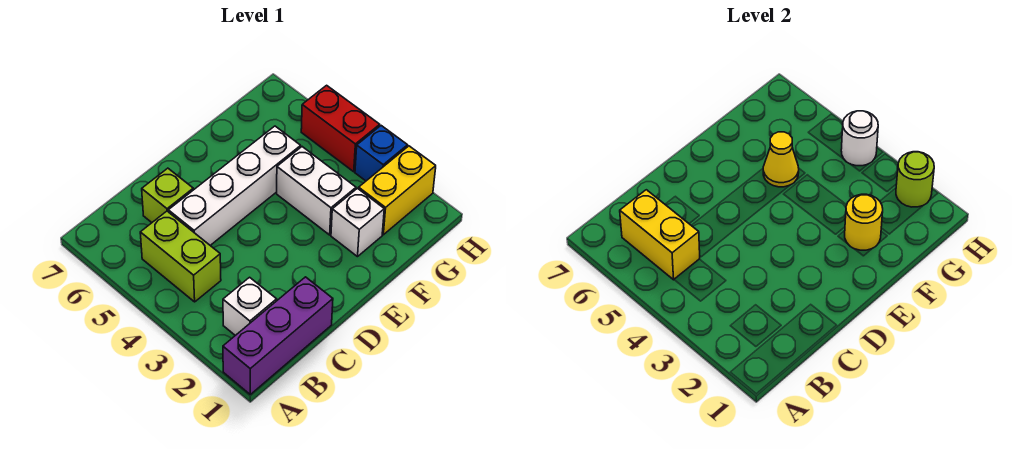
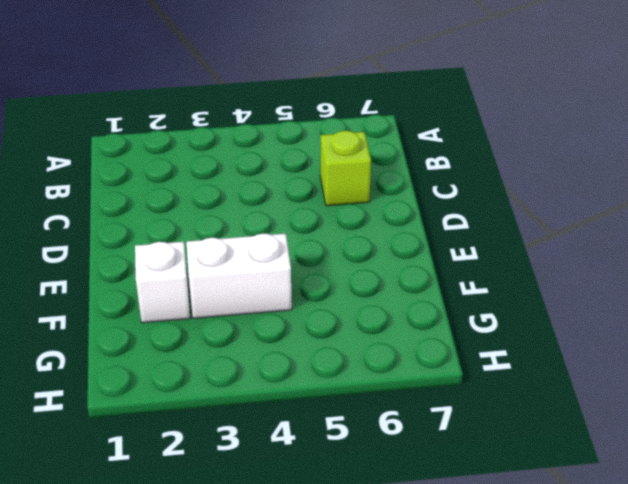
none -> purple 1x3 brick [223,277,333,394]
none -> white 1x1 brick [223,277,277,335]
none -> lime 1x2 brick [140,211,221,302]

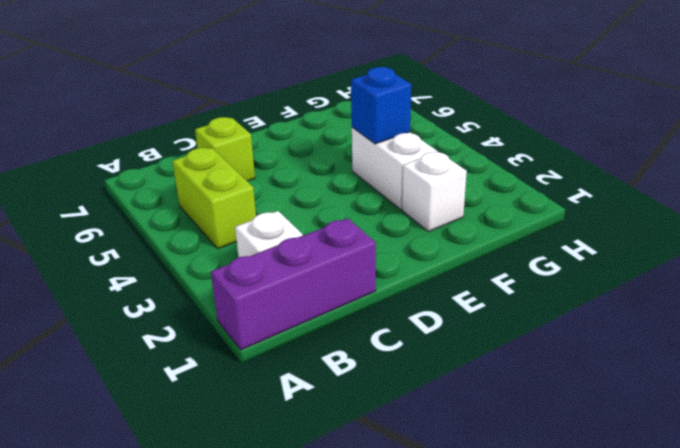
blue 1x1 brick [351,67,411,144] -> blue 1x1 brick moved to [355,126,408,181]
none -> white 1x4 brick [168,126,301,245]
none -> yellow 1x2 brick [359,146,436,235]
none -> red 1x2 brick [301,85,380,172]

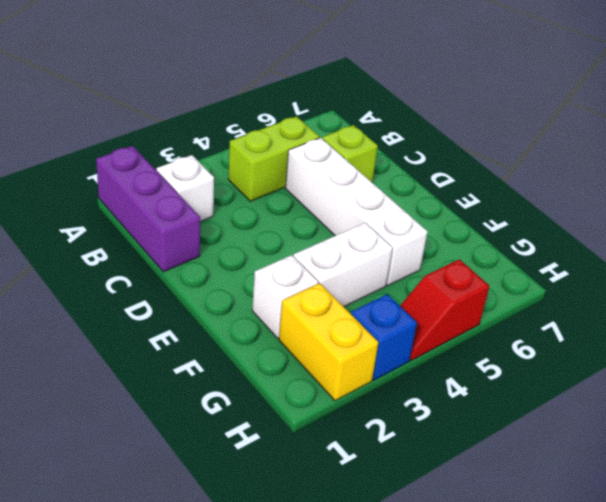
red 1x2 slope [400,259,489,361] -> red 1x2 brick [301,85,380,172]
none -> yellow 1x2 brick [620,190,700,280]
none -> yellow 1x1 round brick [845,194,883,250]
none -> yellow 1x1 cone [763,132,799,187]

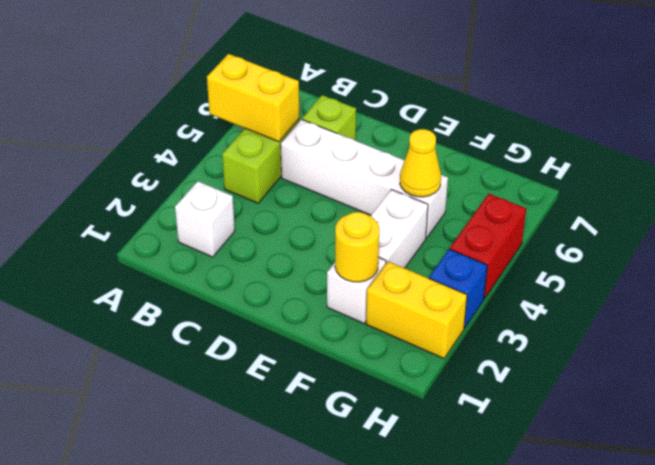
yellow 1x2 brick [207,54,299,142] -> yellow 1x2 brick turned to [620,190,700,280]
none -> purple 1x3 brick [223,277,333,394]
none -> lime 1x1 round brick [896,152,934,207]
none -> white 1x1 round brick [841,111,878,166]

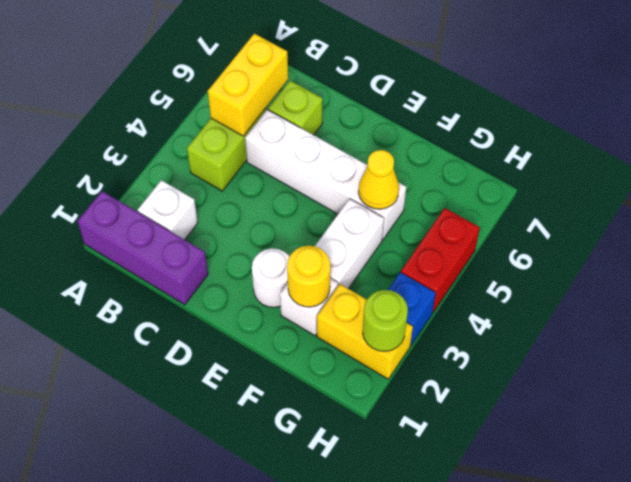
white 1x1 round brick [252,248,290,307] -> white 1x1 round brick moved to [841,111,878,166]

